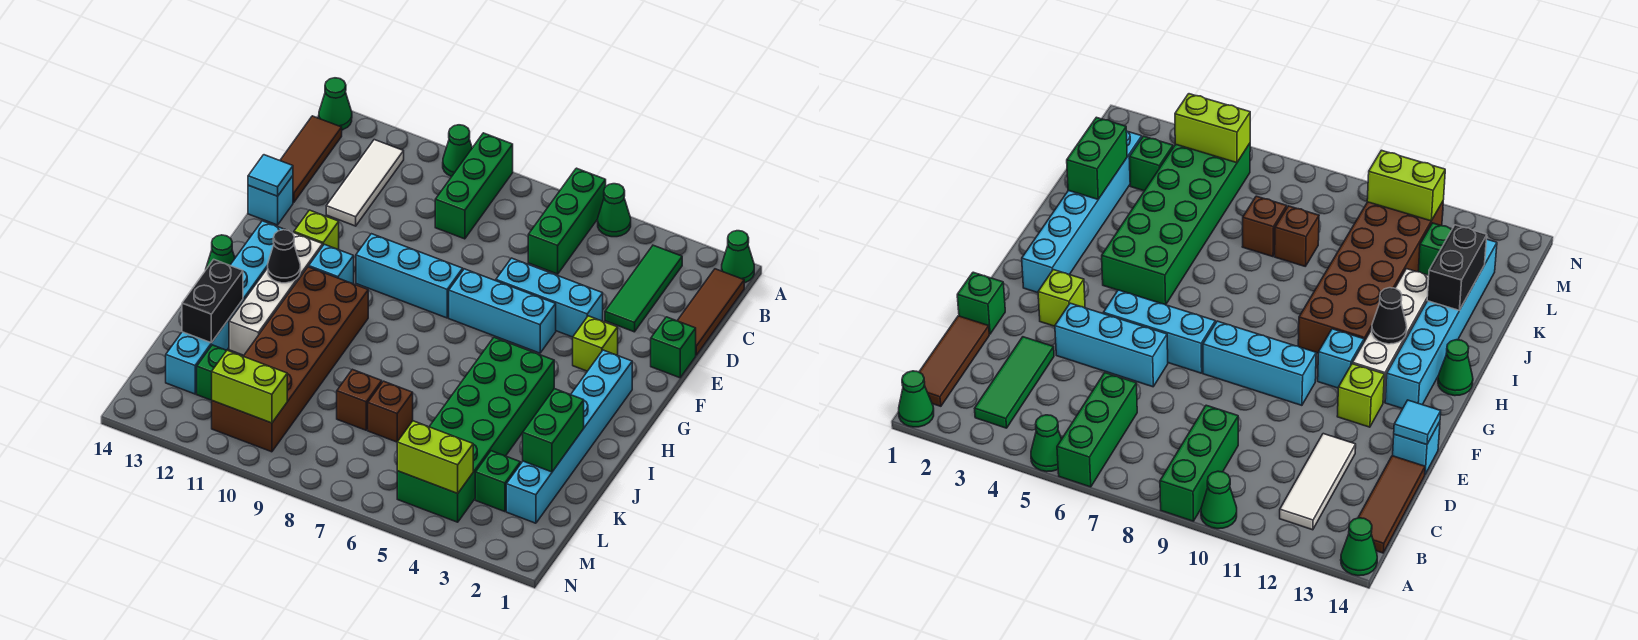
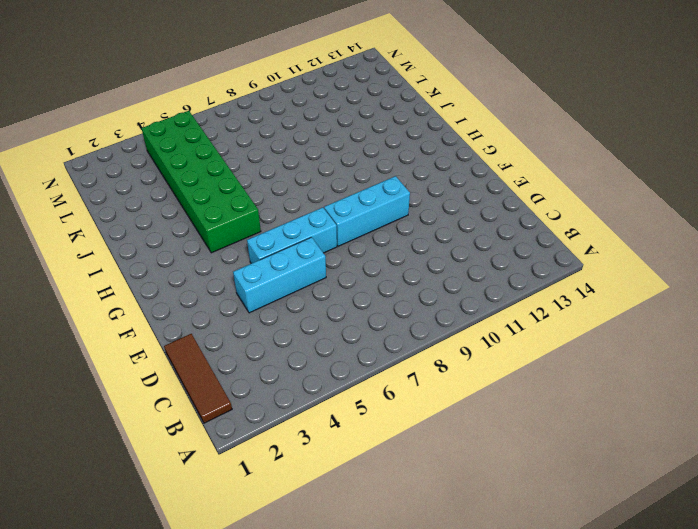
none -> green 1x1 cone [722,231,754,283]
none -> green 1x1 cone [598,184,631,237]
none -> green 1x3 brick [528,168,606,274]
none -> green 1x3 brick [435,133,513,239]

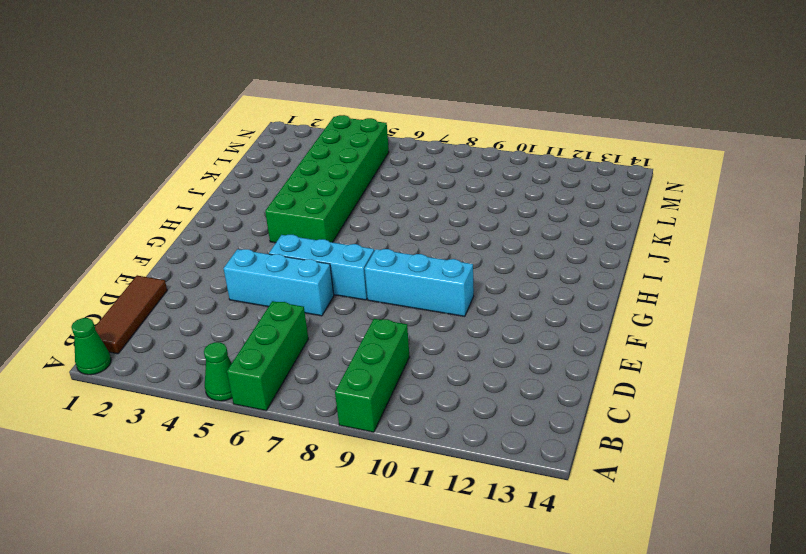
none -> green 1x1 cone [443,125,472,177]
none -> green 1x1 cone [319,78,352,130]
none -> green 1x3 tile [605,245,682,332]
none -> white 1x3 tile [326,140,404,226]

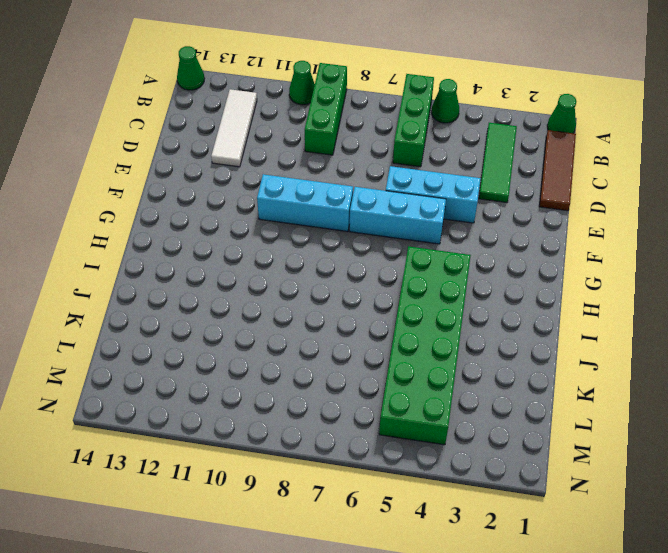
none -> brown 1x3 tile [280,116,342,203]
none -> green 1x1 brick [651,317,696,378]
none -> cyan 1x1 brick [248,176,293,225]
none -> lime 1x1 brick [573,316,618,371]

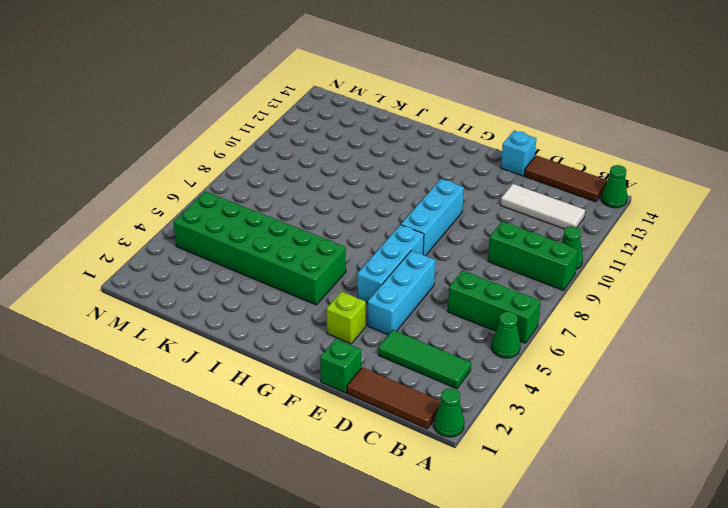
none -> lime 1x1 brick [294,210,339,250]
none -> cyan 1x6 brick [506,350,632,523]
none -> cyan 1x1 brick [309,244,354,284]
none -> white 1x4 brick [229,233,323,355]

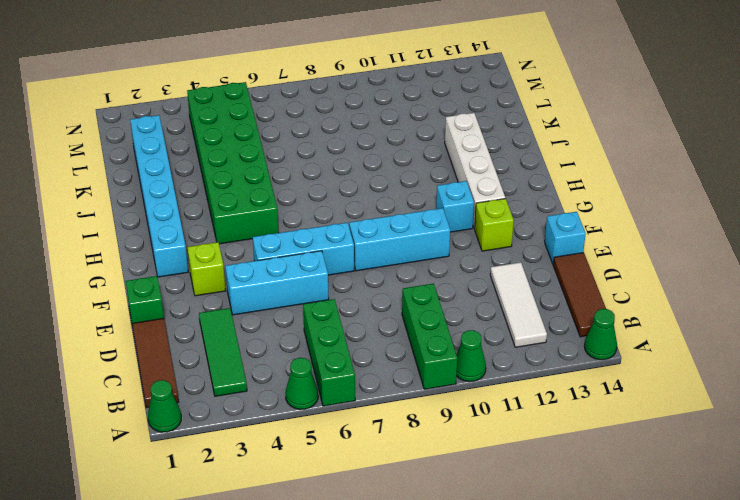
none -> cyan 1x6 brick [166,221,285,394]
none -> brown 2x6 brick [212,267,368,452]
none -> green 1x1 cone [206,235,235,269]
none -> brown 1x1 brick [368,381,413,442]

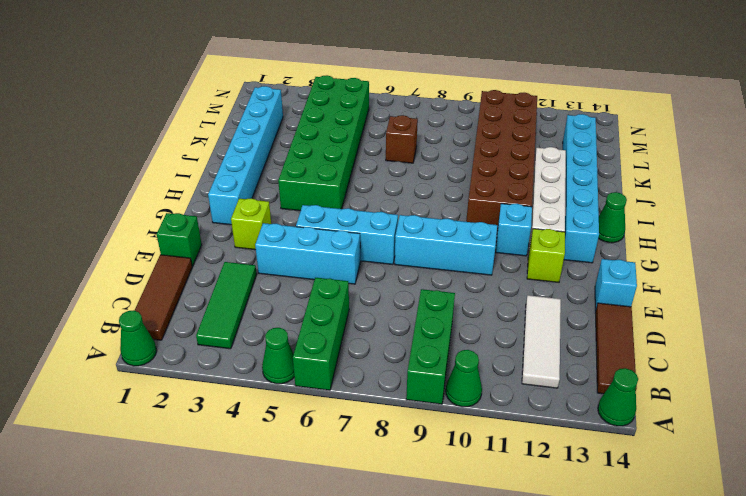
none -> brown 1x1 brick [337,369,382,430]
none -> green 1x1 brick [475,451,520,512]
none -> green 1x1 brick [197,345,227,400]
none -> cyan 1x1 tile [248,155,293,196]

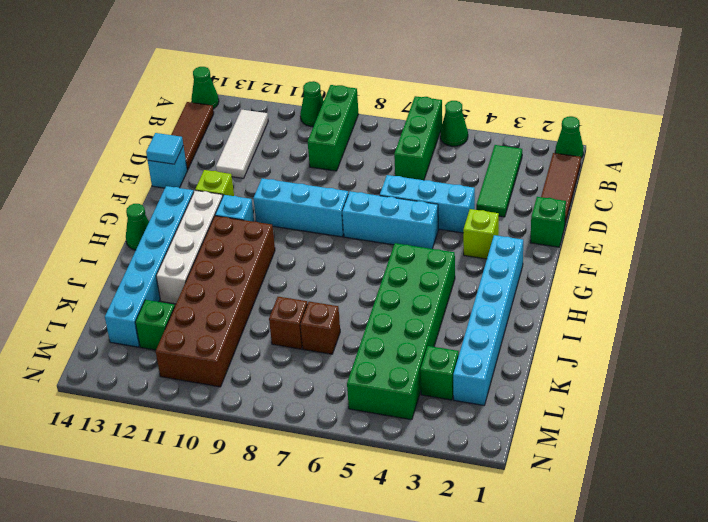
none -> black 1x1 cone [268,230,300,283]
none -> green 1x2 brick [523,389,584,472]
none -> black 1x2 brick [182,260,243,343]
none -> lime 1x2 brick [397,421,473,493]

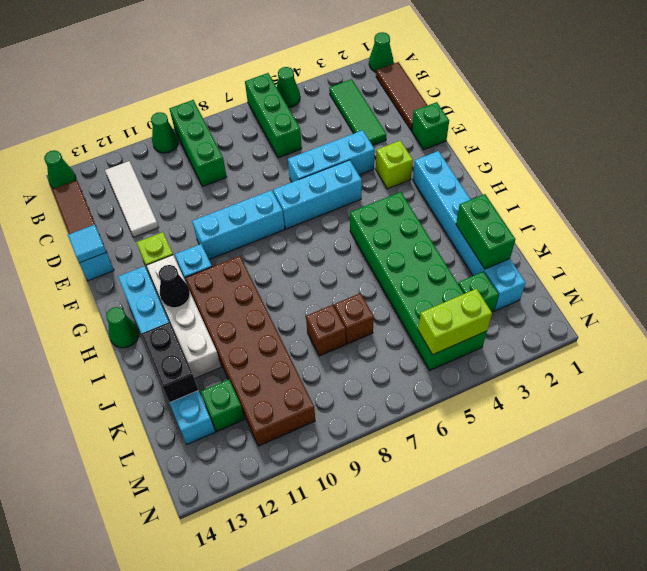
none -> lime 1x2 brick [212,350,287,423]

